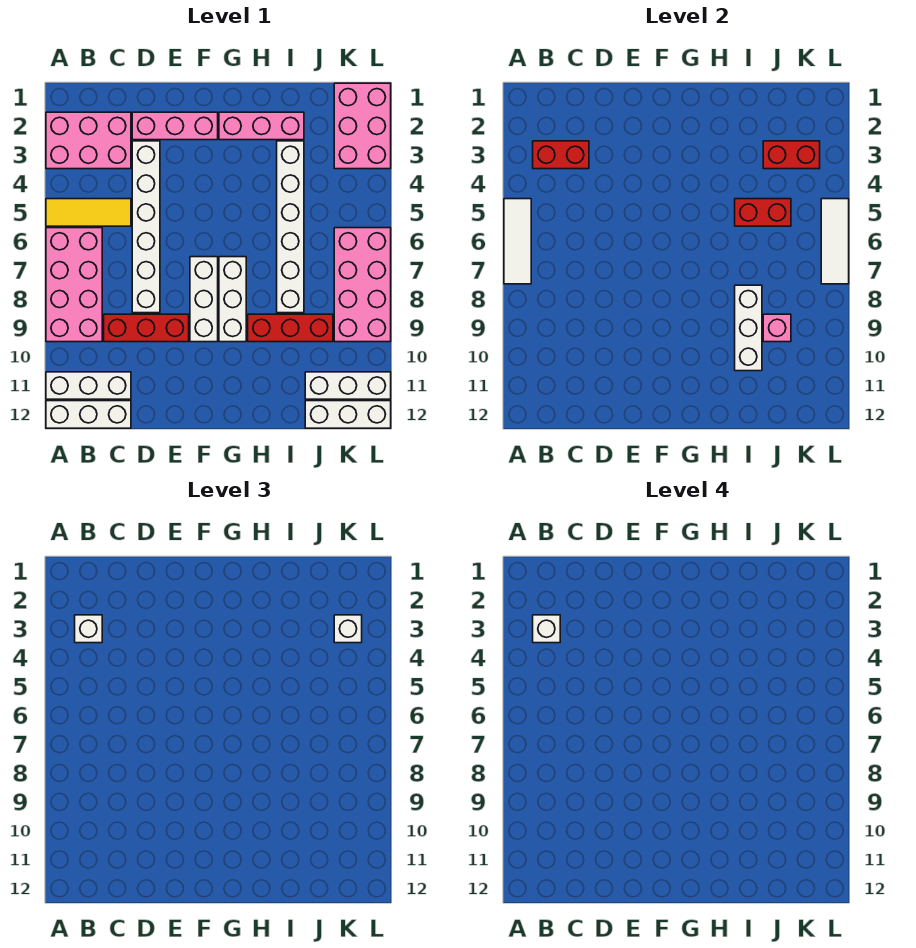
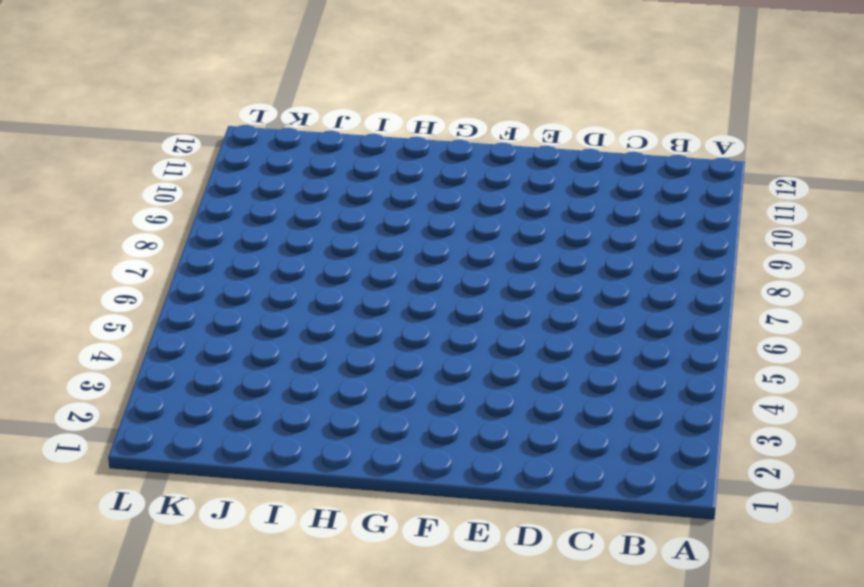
none -> pink 2x3 brick [46,112,131,169]
none -> yellow 1x3 tile [46,199,131,226]
none -> pink 2x4 brick [46,228,102,342]

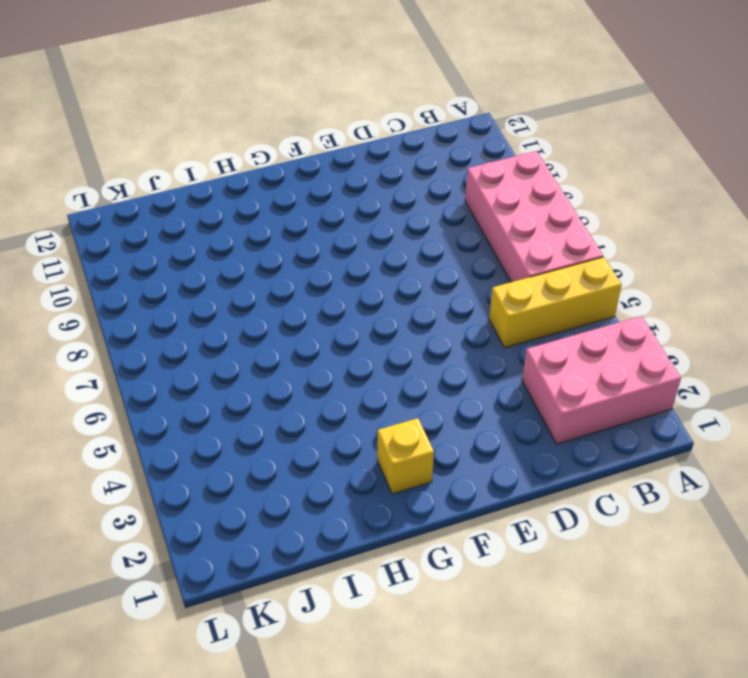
yellow 1x3 brick [489,257,622,348] -> yellow 1x3 tile [46,199,131,226]
yellow 1x1 brick [377,418,434,494] -> pink 1x3 brick [219,112,304,140]
none -> white 1x3 brick [46,372,131,399]
none -> white 1x3 brick [46,401,131,428]
none -> red 1x3 brick [104,314,189,342]

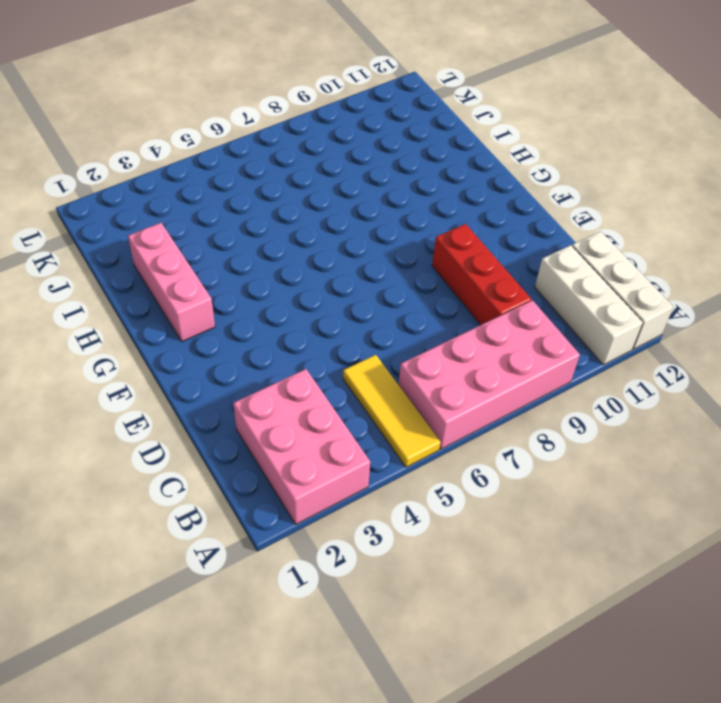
none -> pink 1x3 brick [132,112,218,140]
none -> white 1x6 brick [132,141,160,313]
none -> white 1x3 brick [190,257,218,342]

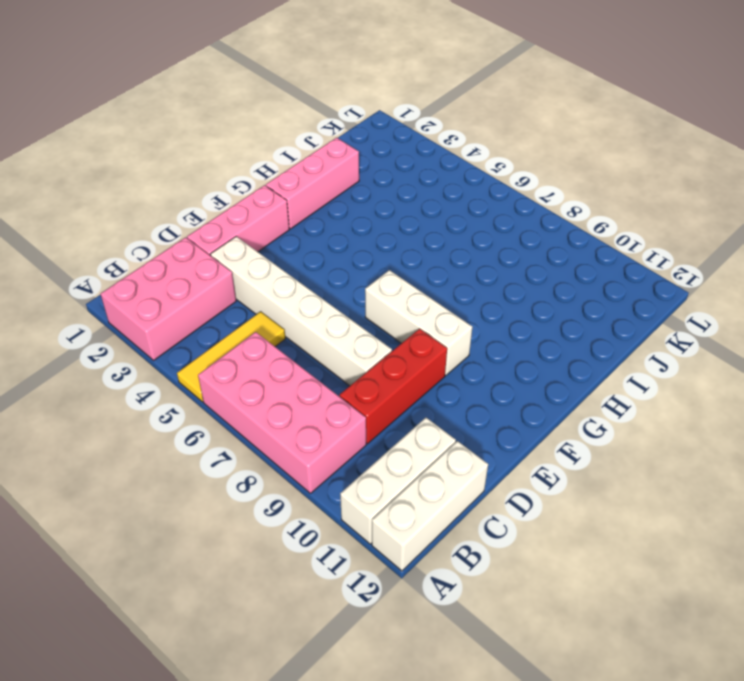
none -> white 1x3 brick [219,257,246,342]
none -> red 1x3 brick [248,314,333,342]
none -> white 1x6 brick [277,141,304,313]

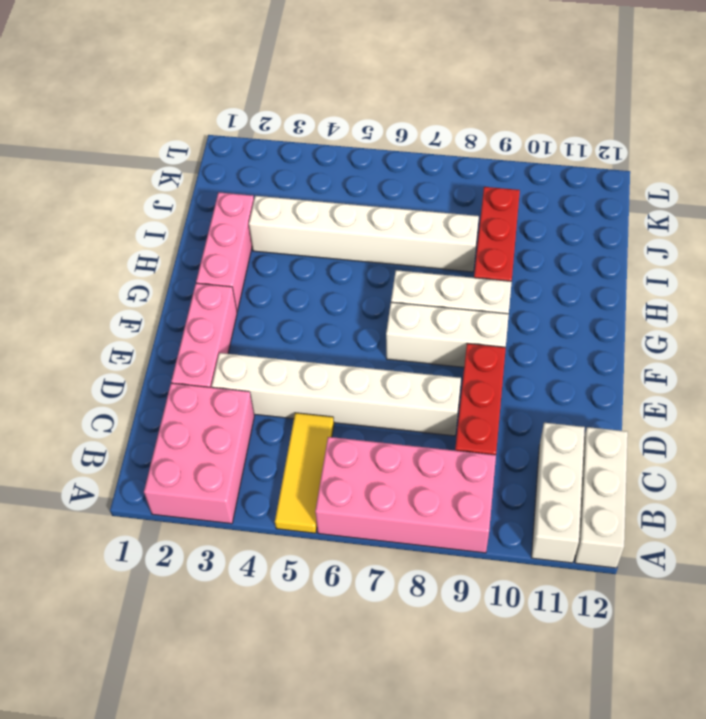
none -> white 1x3 brick [305,372,391,399]
none -> white 1x3 brick [305,401,391,428]
none -> pink 2x3 brick [334,83,391,169]

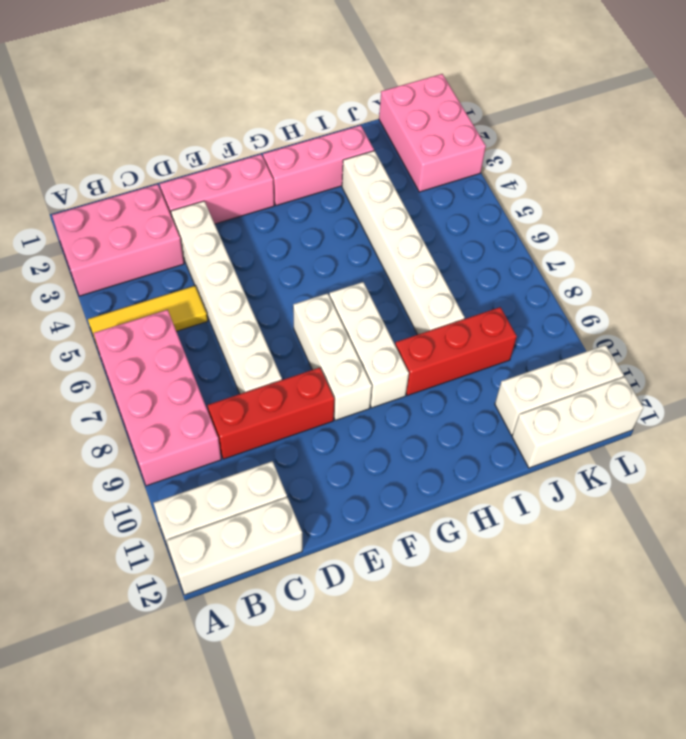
none -> pink 2x4 brick [334,228,391,342]
none -> white 1x3 tile [504,199,531,284]
none -> red 1x2 brick [533,141,589,169]

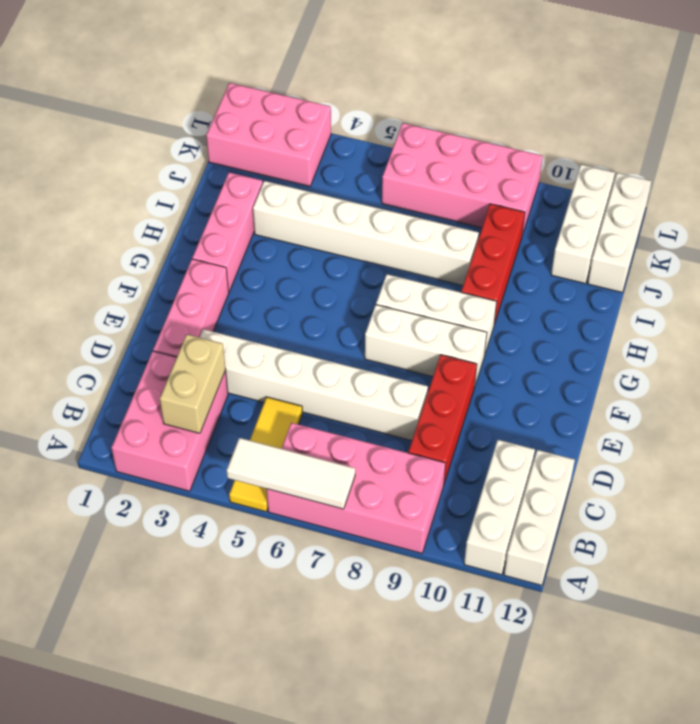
tan 1x2 brick [160,335,226,433] -> red 1x2 brick [533,141,589,169]
none -> red 1x2 brick [735,199,791,226]
none -> white 1x3 brick [735,285,762,371]
none -> red 1x2 brick [763,141,820,169]

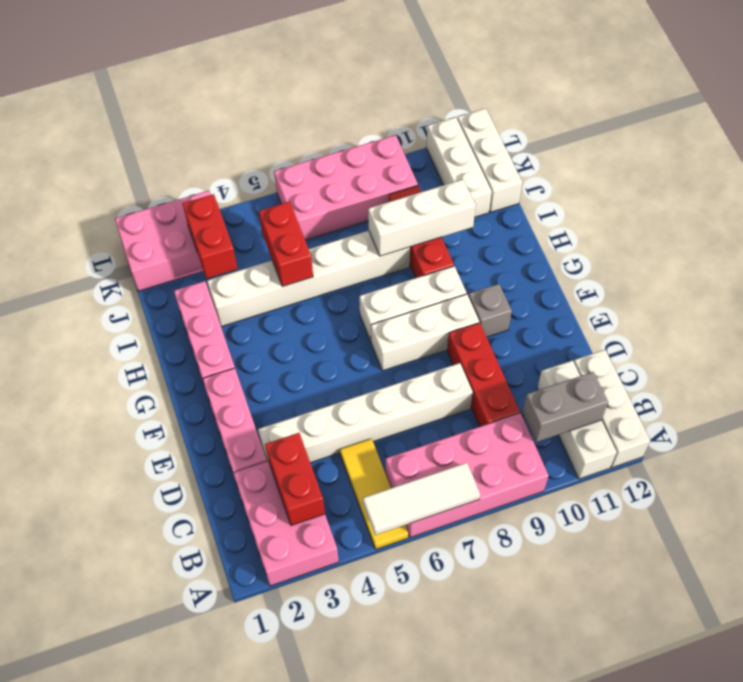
grey 1x2 brick [522,372,608,442] -> none
grey 1x1 brick [468,284,512,337] -> none
none -> pink 1x1 brick [763,314,791,342]
none -> white 1x3 tile [821,199,849,284]
none -> white 1x1 brick [75,615,102,643]

